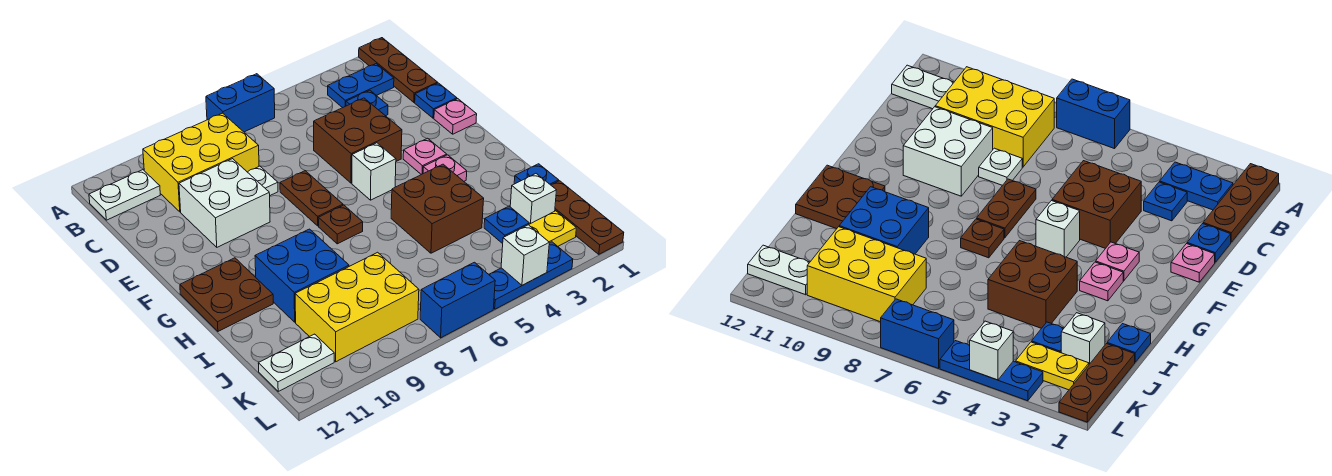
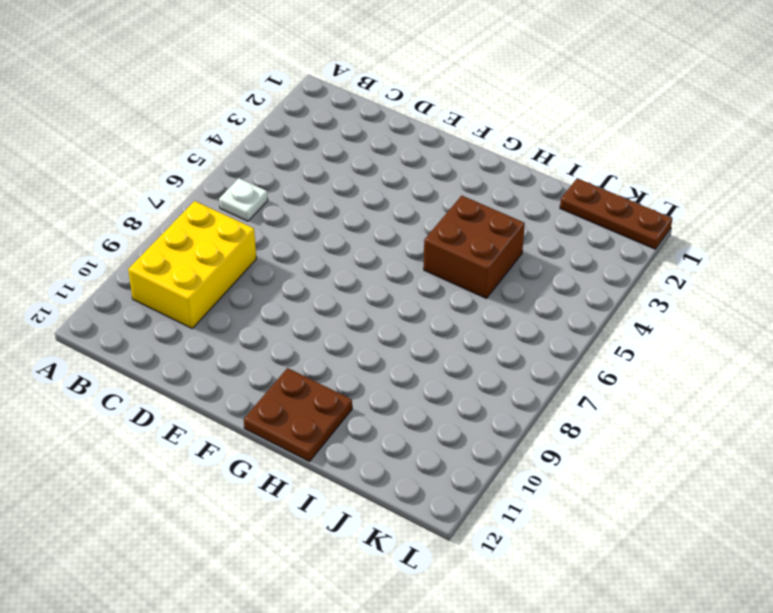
white 1x1 plate [219,178,268,221] -> white 1x1 plate moved to [248,166,278,195]
none -> brown 1x3 plate [359,38,437,102]
none -> blue 1x2 brick [206,74,275,132]
none -> blue 1x2 plate [328,64,394,108]

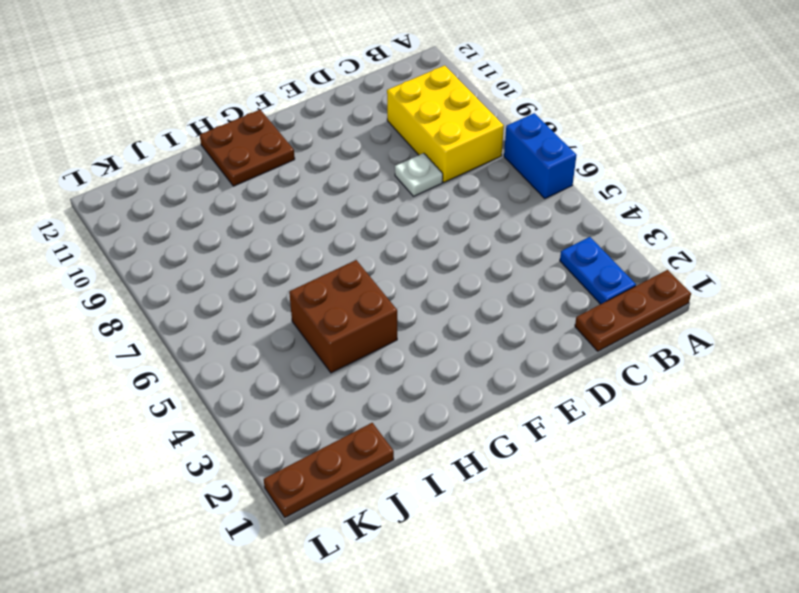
none -> white 1x2 plate [89,170,160,220]
none -> blue 1x1 plate [346,90,388,116]
none -> blue 1x1 plate [415,83,457,118]

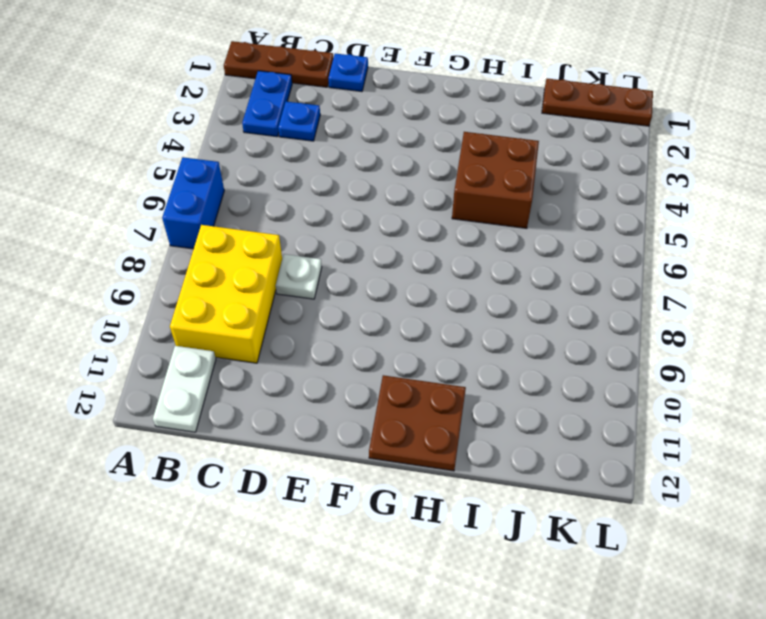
none -> brown 2x2 brick [314,98,402,183]
none -> white 2x2 brick [179,159,270,247]
none -> pink 1x1 plate [434,99,477,134]

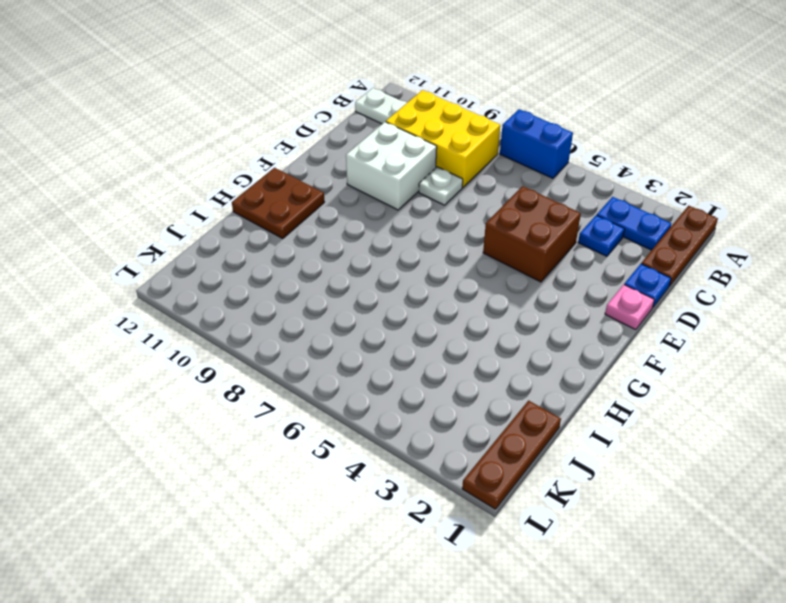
none -> brown 1x2 plate [280,171,343,226]
none -> pink 1x1 plate [403,138,447,175]
none -> white 1x1 brick [352,143,396,200]

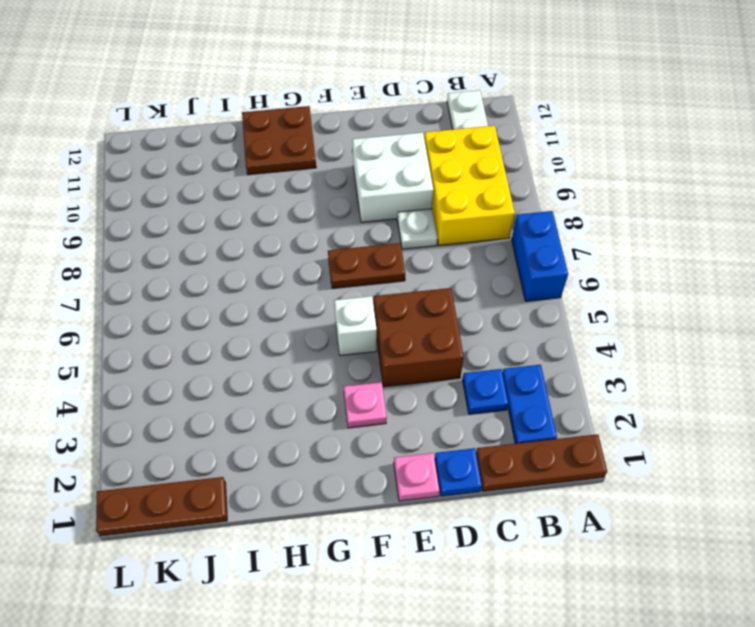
none -> pink 1x1 plate [423,155,467,181]
none -> brown 1x1 plate [318,205,363,244]
none -> brown 2x2 brick [391,164,484,253]

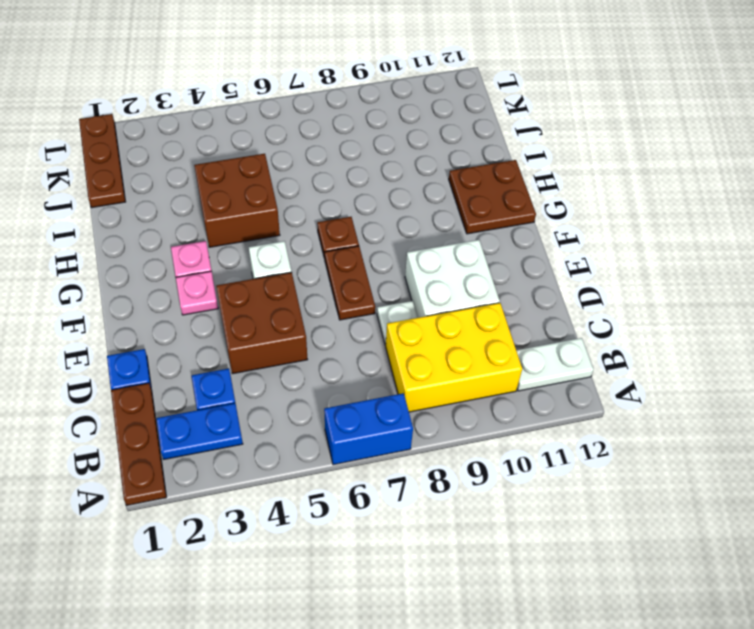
none -> pink 1x1 plate [434,99,477,134]
none -> blue 2x2 brick [255,229,349,322]
none -> blue 1x1 plate [514,164,559,185]

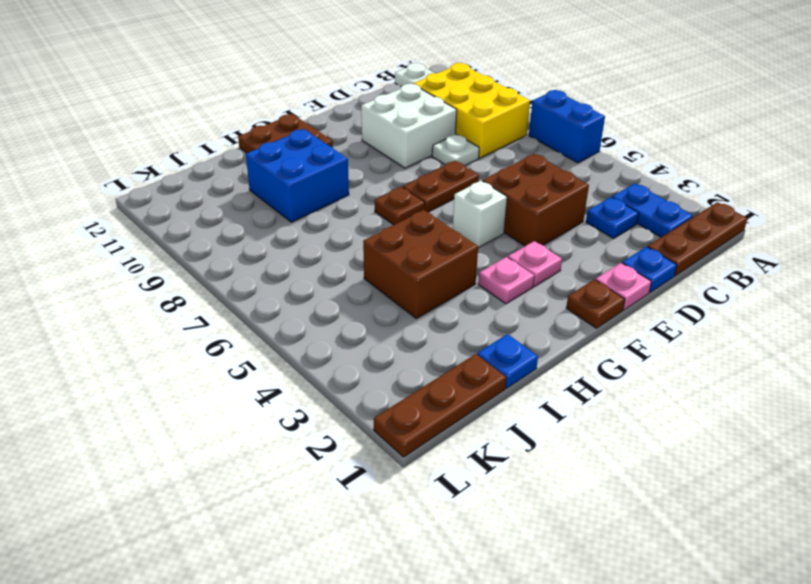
brown 1x1 plate [566,280,625,328] -> none
none -> white 1x1 brick [510,174,556,224]
none -> blue 1x1 plate [484,206,529,244]
none -> yellow 2x3 brick [295,252,419,362]

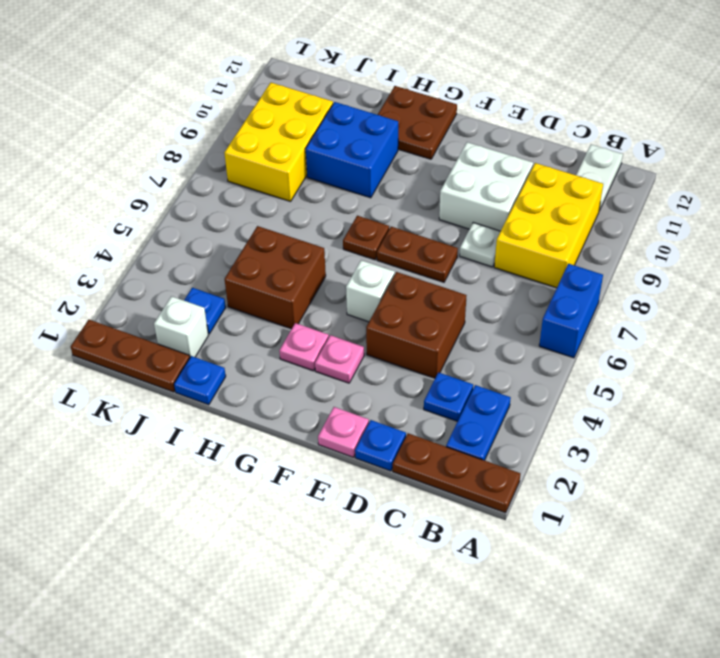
none -> yellow 1x2 plate [529,211,576,246]
none -> white 1x2 plate [258,334,334,391]
none -> blue 1x3 plate [489,242,573,309]

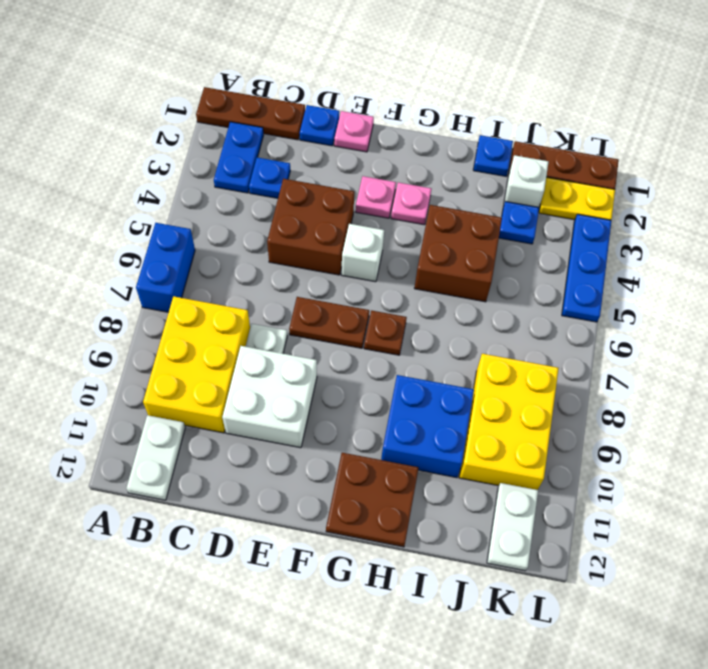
yellow 1x2 plate [539,177,615,220] -> yellow 1x2 plate turned to [529,211,576,246]
none -> blue 1x2 brick [420,262,495,338]
none -> white 1x1 brick [501,225,549,285]

